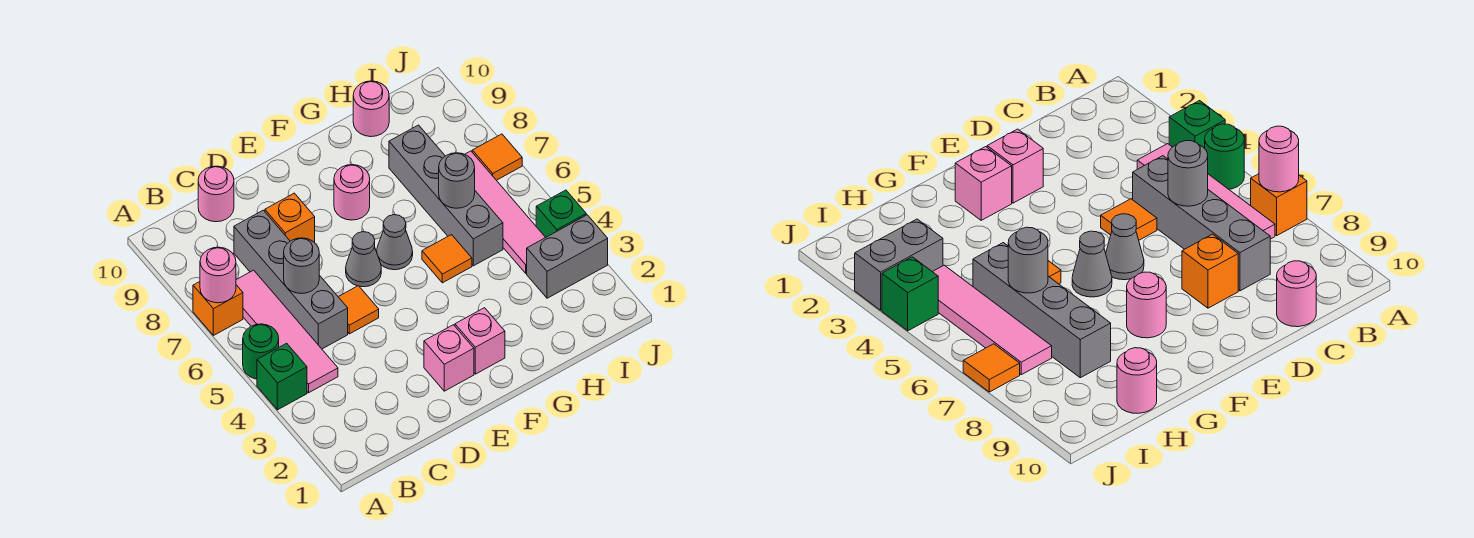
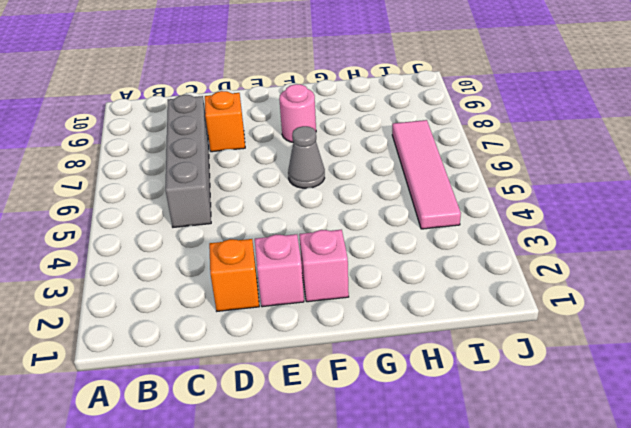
orange 1x1 brick [209,239,259,311] -> orange 1x1 brick moved to [193,282,243,335]
none -> green 1x1 brick [257,343,307,410]
none -> green 1x1 round brick [243,324,279,379]
none -> pink 1x4 tile [236,270,338,393]

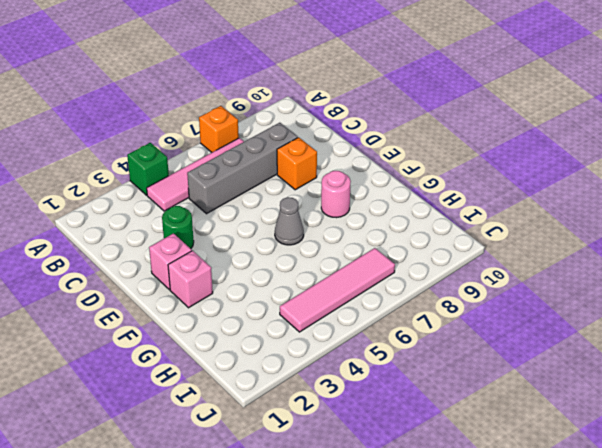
green 1x1 round brick [162,206,194,249] -> green 1x1 round brick moved to [243,324,279,379]
none -> pink 1x1 round brick [198,166,234,222]
none -> orange 1x1 tile [339,286,379,334]
none -> grey 1x1 cone [346,232,381,287]

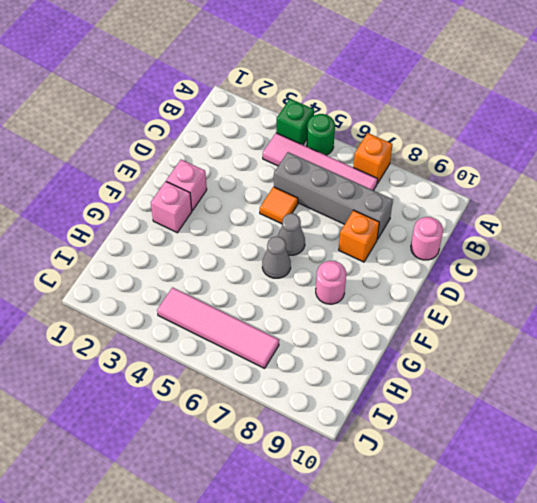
none -> orange 1x1 tile [422,235,472,283]
none -> grey 1x4 brick [389,125,503,266]
none -> pink 1x1 round brick [353,81,389,137]

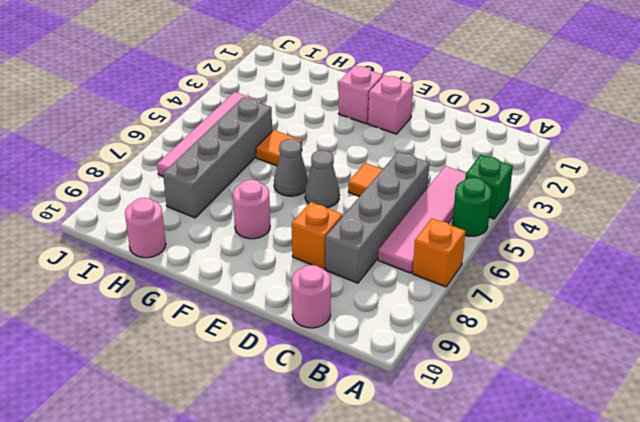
none -> grey 1x2 brick [527,215,608,298]
none -> green 1x1 brick [536,190,586,237]
none -> orange 1x1 tile [472,134,522,180]

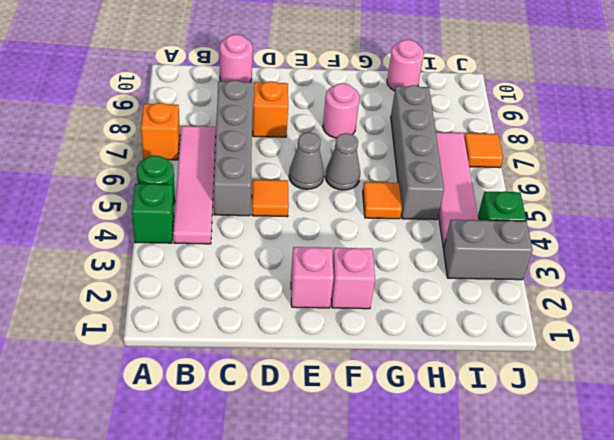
none -> pink 1x1 round brick [200,247,236,303]
none -> grey 1x1 round brick [284,238,319,294]
none -> grey 1x1 round brick [439,153,475,208]

